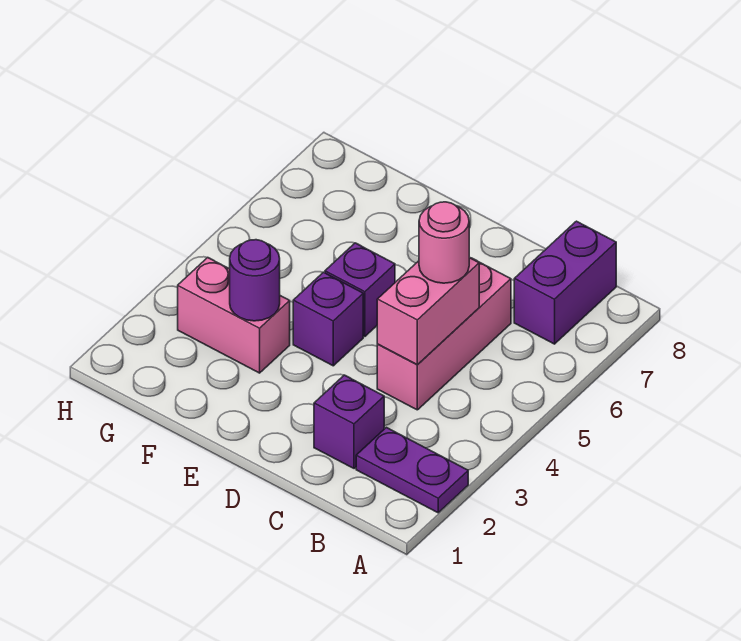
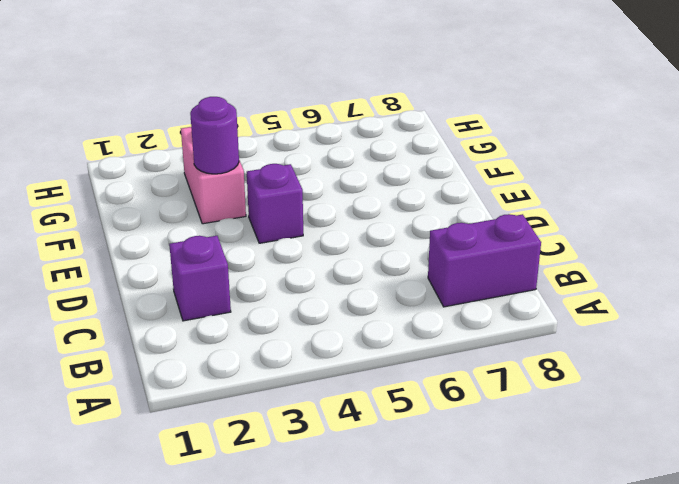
none -> purple 1x2 plate [356,427,468,513]
none -> pink 1x3 brick [377,258,511,410]

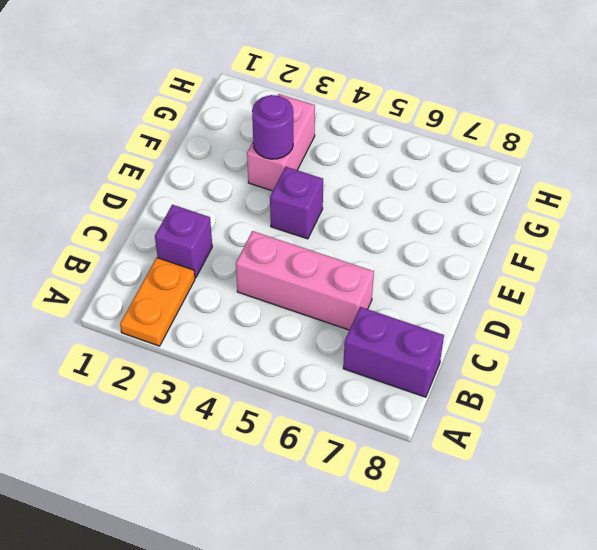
orange 1x2 plate [120,258,195,346] -> purple 1x2 plate [356,427,468,513]
none -> purple 1x1 brick [325,243,395,336]
none -> pink 1x2 brick [377,258,479,365]

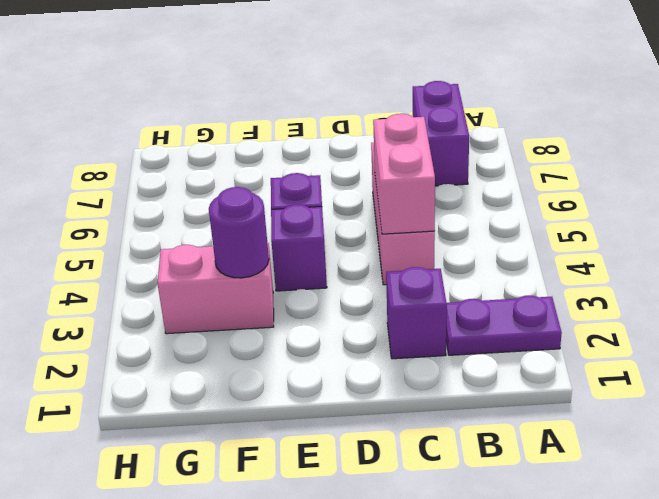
none -> pink 1x1 round brick [419,202,469,283]

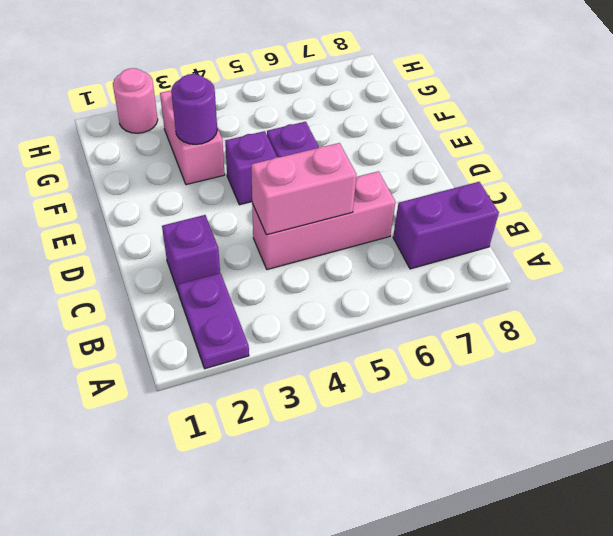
pink 1x1 round brick [113,68,158,133] -> pink 1x1 round brick moved to [419,202,469,283]

